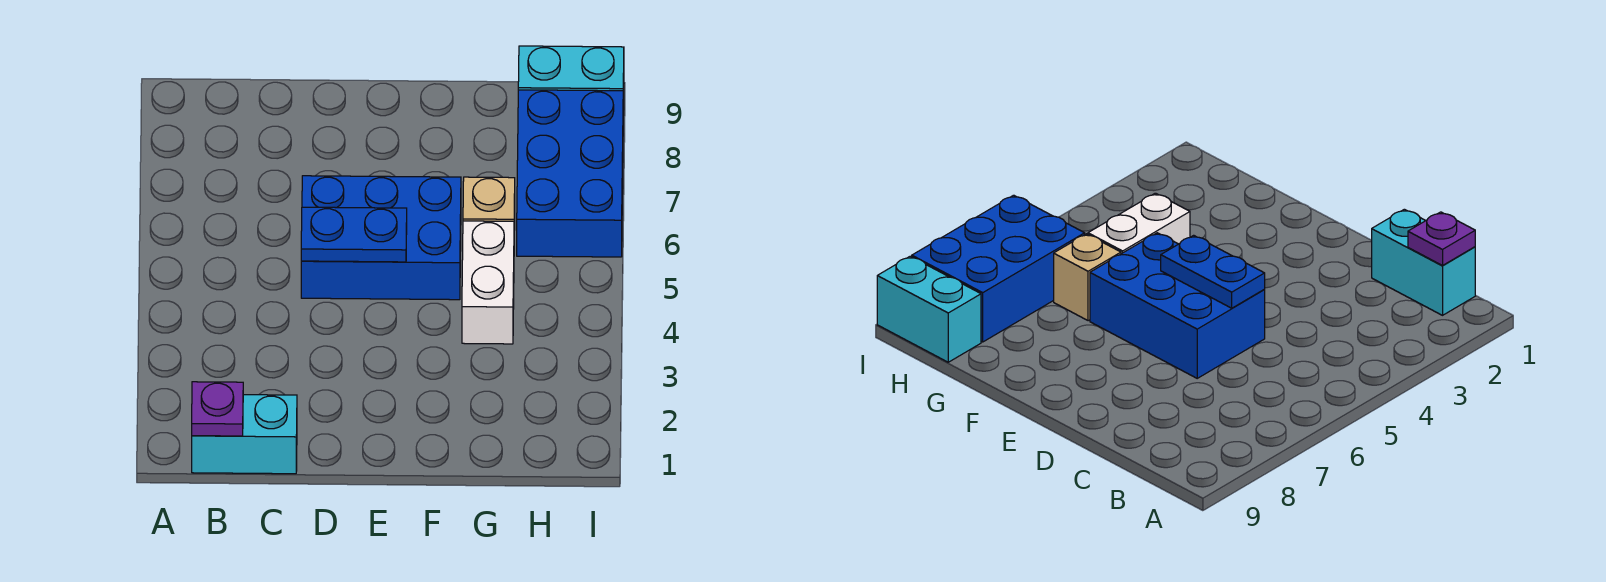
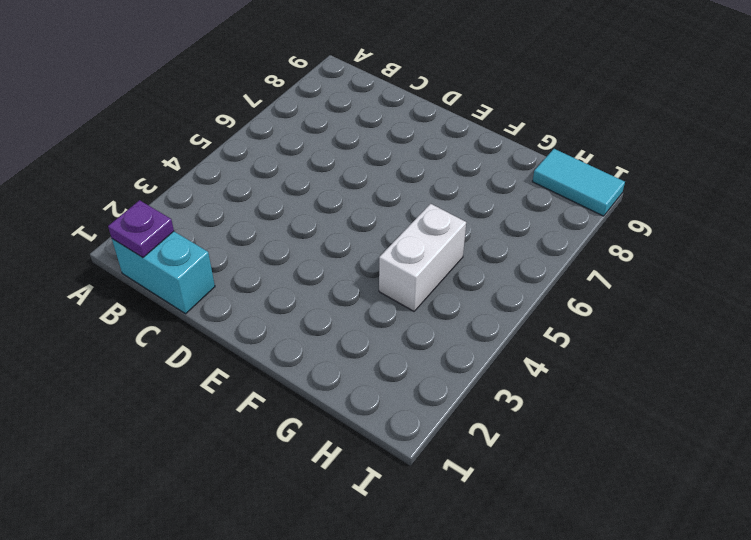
cyan 1x2 tile [532,149,625,216] -> cyan 1x2 brick [518,46,624,110]
none -> blue 2x3 brick [301,176,461,300]
none -> tan 1x1 brick [463,177,515,230]

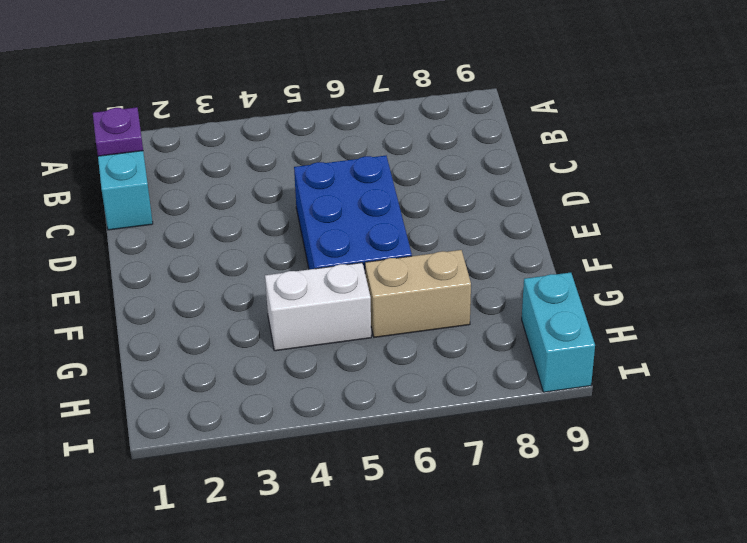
tan 1x2 brick [365,250,471,337] -> tan 1x1 brick [463,177,515,230]
none -> blue 2x3 brick [517,90,623,257]
none -> blue 1x2 plate [301,207,407,262]

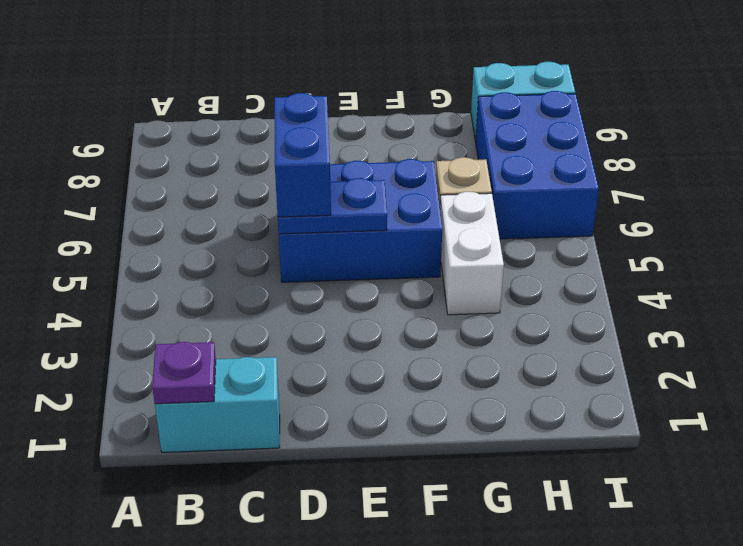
blue 1x2 brick [274,93,331,217] -> none

